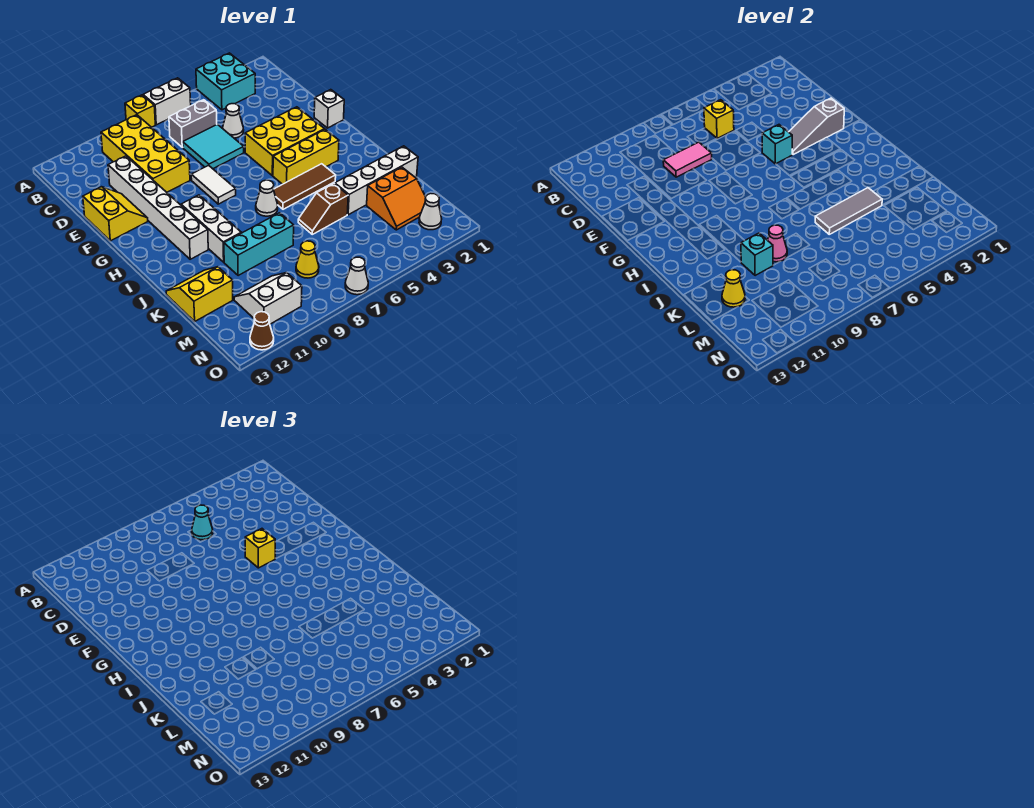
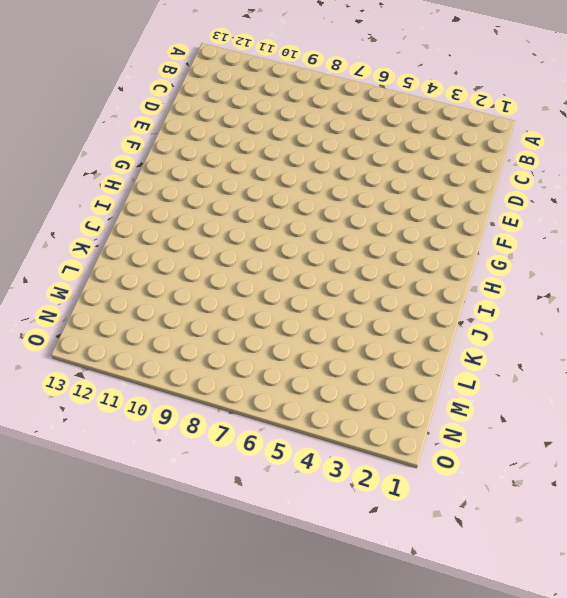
none -> cyan 2x2 brick [196,53,255,110]
none -> white 1x2 brick [143,78,191,125]
none -> yellow 1x1 brick [125,95,155,127]
none -> yellow 2x4 brick [101,115,190,192]

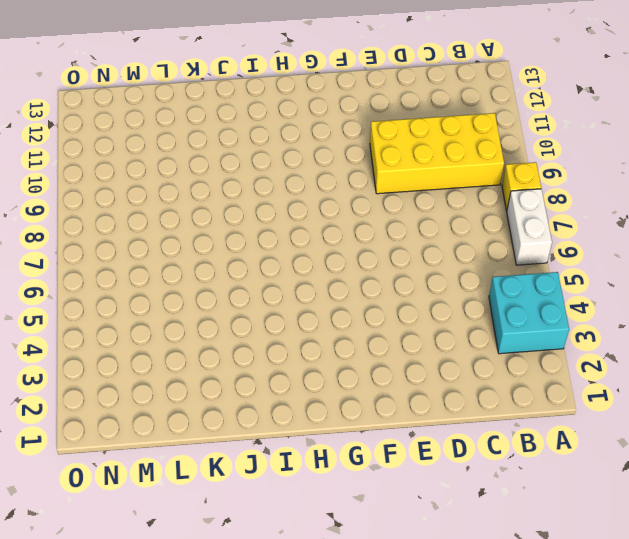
none -> grey 1x2 brick [169,100,217,147]
none -> white 1x1 cone [223,104,244,138]
none -> cyan 2x2 tile [183,124,244,169]
none -> white 1x6 brick [108,156,208,259]

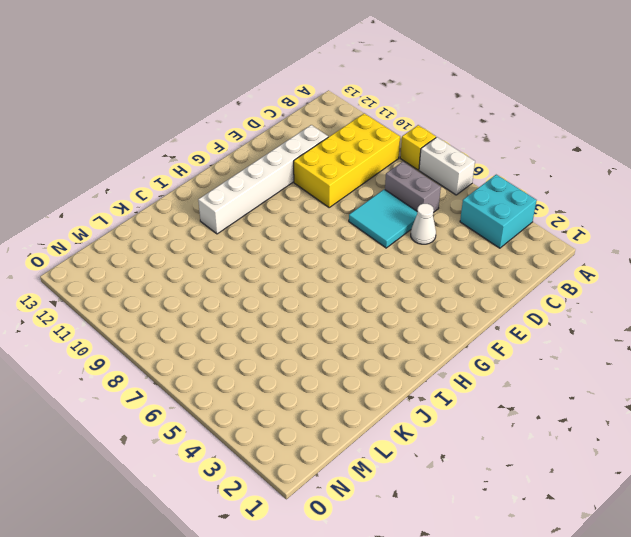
none -> yellow 2x2 slope [83,187,148,241]
none -> white 1x1 brick [314,90,344,128]
none -> yellow 2x3 brick [245,107,324,176]
none -> white 1x2 tile [191,165,236,204]

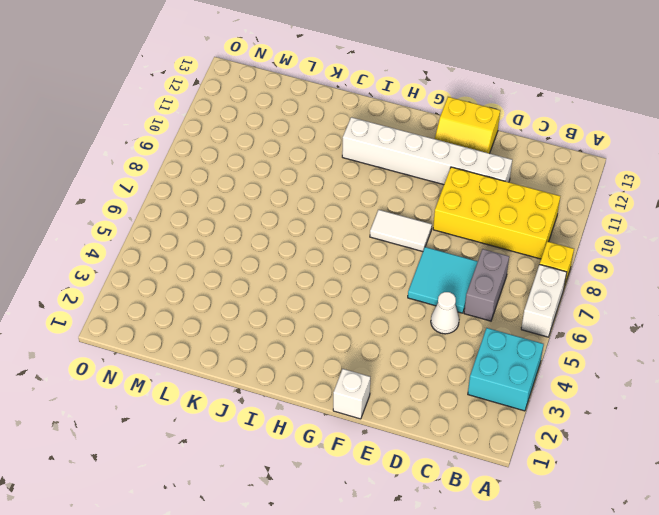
none -> yellow 2x3 brick [245,107,324,176]
none -> yellow 1x3 brick [273,129,339,184]
none -> white 1x3 brick [181,195,241,262]
none -> brown 1x3 tile [274,164,336,209]

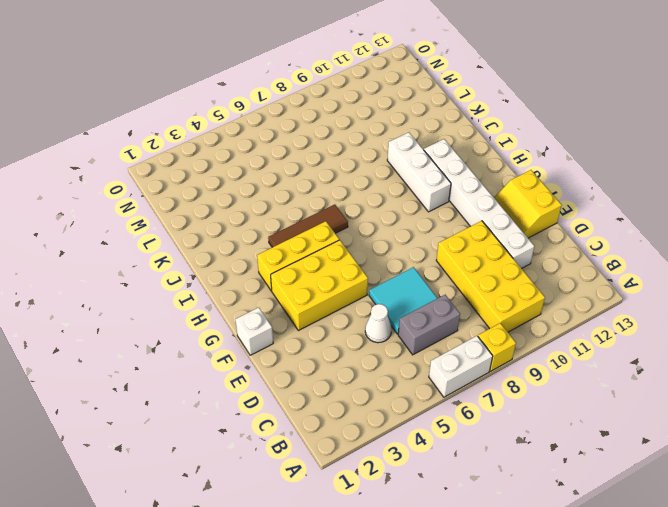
none -> cyan 2x2 brick [196,53,255,110]
none -> white 1x2 tile [191,165,236,204]
none -> white 1x1 cone [256,180,278,216]
none -> white 1x4 brick [335,146,418,215]

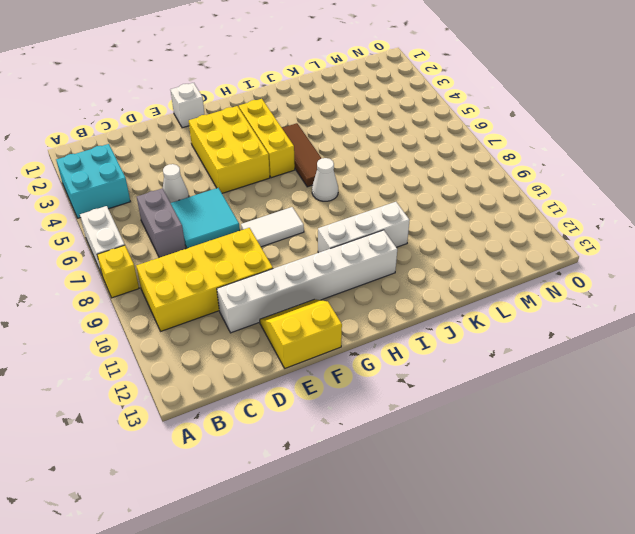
none -> white 1x4 brick [335,146,418,215]
none -> brown 1x2 slope [298,184,348,234]
none -> cyan 1x3 brick [224,213,294,276]
none -> yellow 2x2 slope [166,267,233,321]

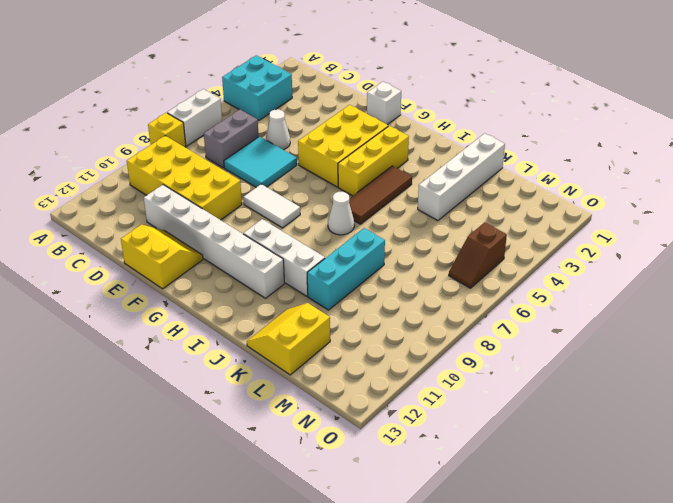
brown 1x2 slope [449,222,507,288] -> brown 1x2 slope moved to [298,184,348,234]
none -> orange 2x2 slope [367,167,426,230]
none -> yellow 1x1 cone [296,241,319,278]
none -> white 2x2 slope [234,273,302,324]
none -> white 1x1 cone [419,194,442,230]

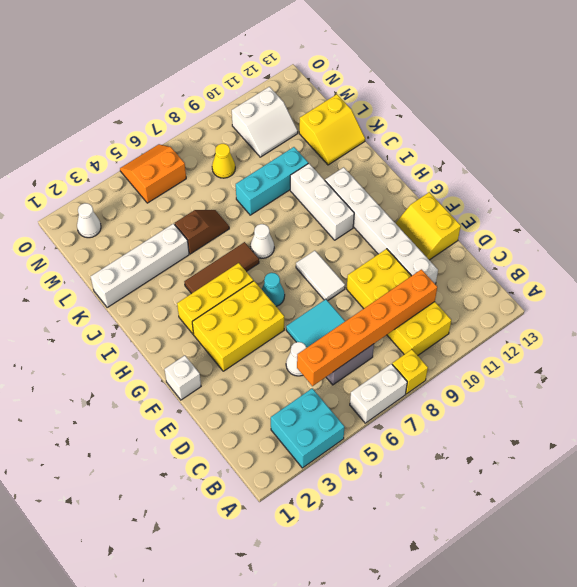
orange 1x6 brick [297,269,437,386] -> yellow 1x1 brick [704,100,734,138]
cyan 1x1 cone [262,273,285,306] -> cyan 1x1 cone moved to [192,505,213,540]
orange 2x2 slope [120,144,186,203] -> orange 2x2 slope moved to [367,167,426,230]
none -> white 1x1 cone [345,257,368,295]
none -> brown 1x1 cone [250,312,274,350]
none -> pink 1x2 tile [663,142,712,177]
none -> grey 1x3 slope [789,98,844,155]

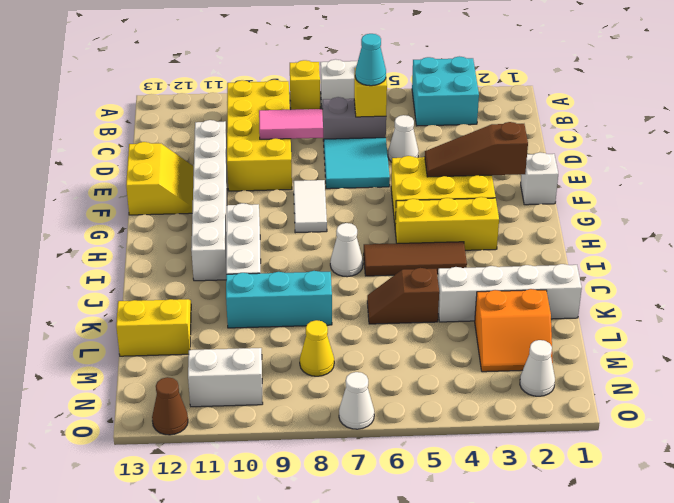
brown 1x3 slope [425,122,528,177] -> grey 1x3 slope [789,98,844,155]
none -> cyan 1x1 brick [762,125,792,164]
none -> grey 1x3 tile [815,188,882,234]
none -> pink 1x1 cone [768,225,787,262]
none -> cyan 1x1 brick [741,233,773,276]

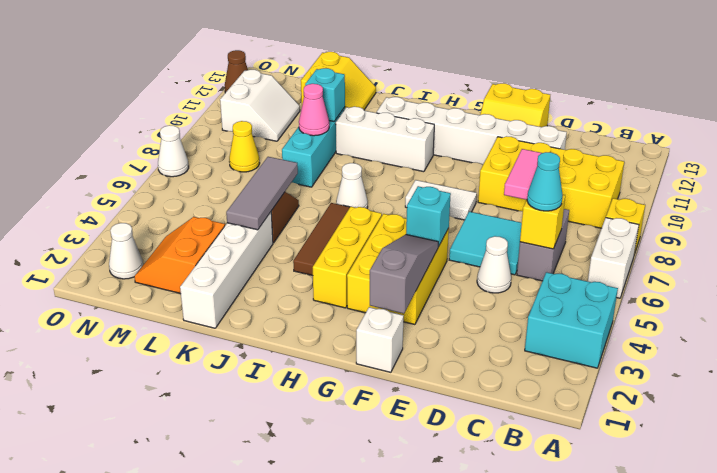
none -> yellow 1x1 cone [722,270,745,307]
none -> yellow 1x1 brick [245,529,275,568]

